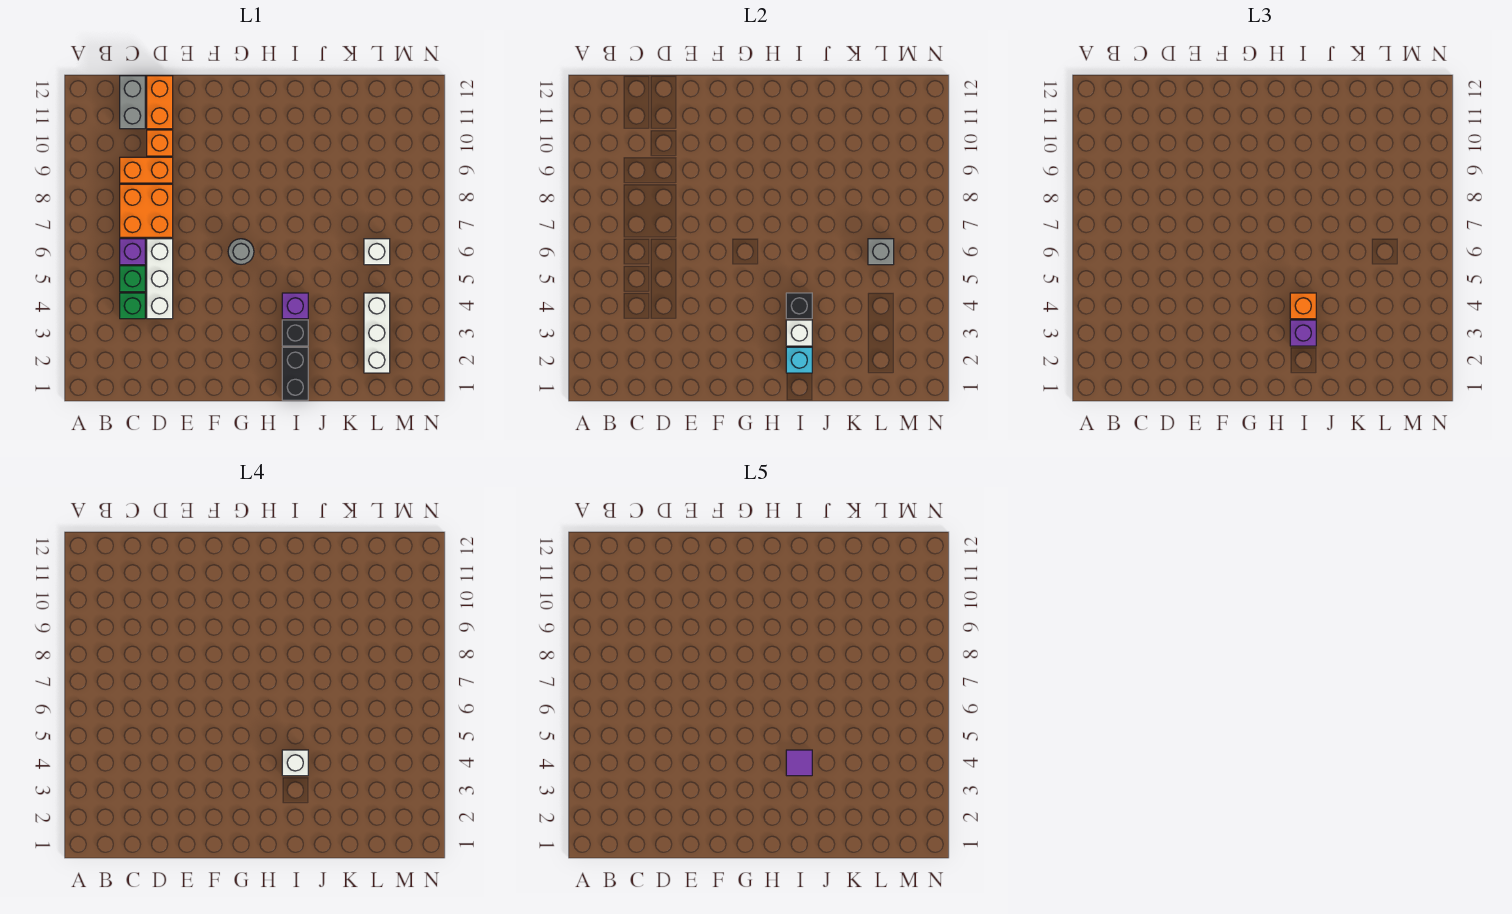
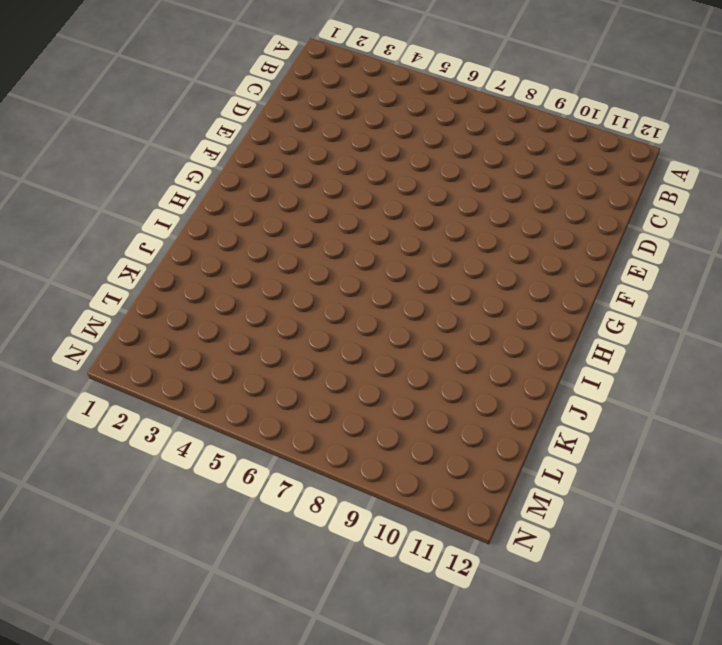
none -> green 1x1 brick [120,293,145,319]
none -> green 1x1 brick [120,266,145,292]
none -> purple 1x1 brick [120,239,145,265]

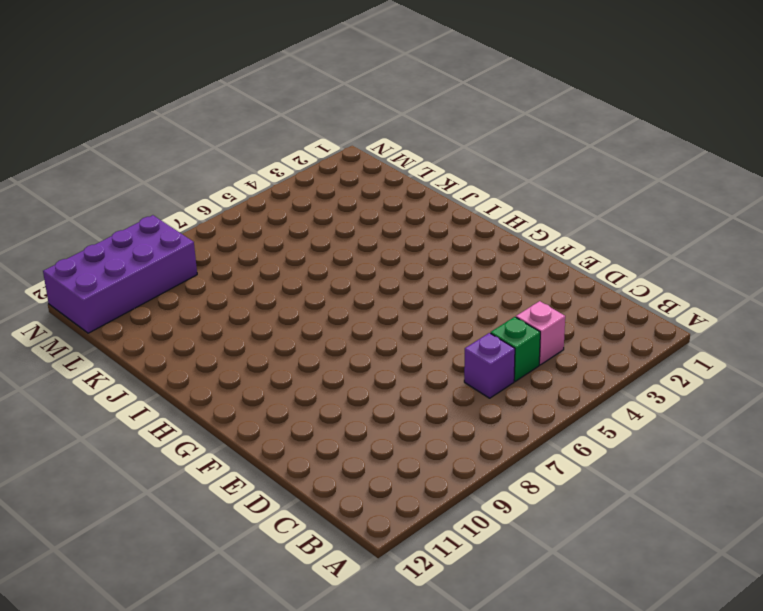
pink 1x1 brick [516,301,565,365] -> green 1x1 brick [120,293,145,319]
purple 2x4 brick [43,215,197,333] -> none
none -> orange 2x2 brick [120,184,173,237]
none -> orange 1x2 brick [120,157,173,183]
none -> grey 1x2 brick [120,76,145,129]

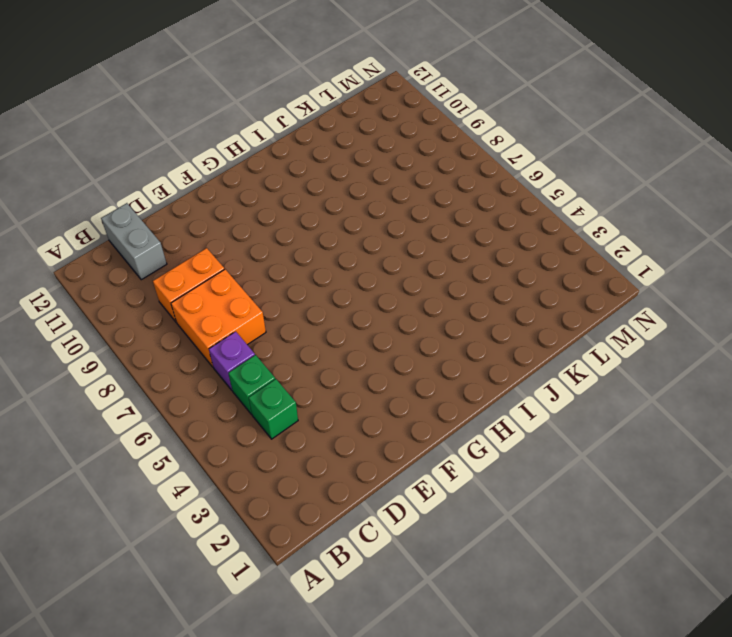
none -> white 1x3 brick [147,239,173,319]
none -> orange 1x1 brick [147,130,173,156]
none -> orange 1x2 brick [147,76,173,129]

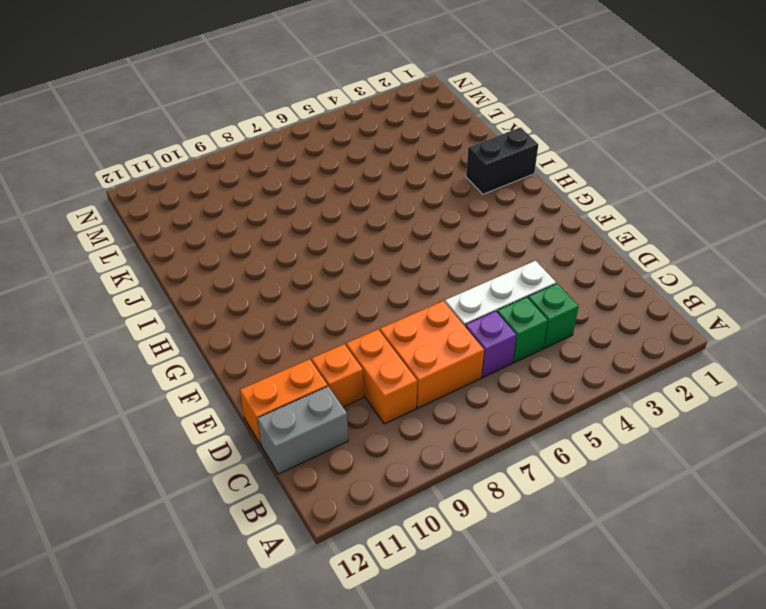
none -> grey 1x1 round brick [228,239,254,264]
none -> black 1x1 brick [282,320,308,346]
none -> purple 1x1 brick [282,293,308,319]

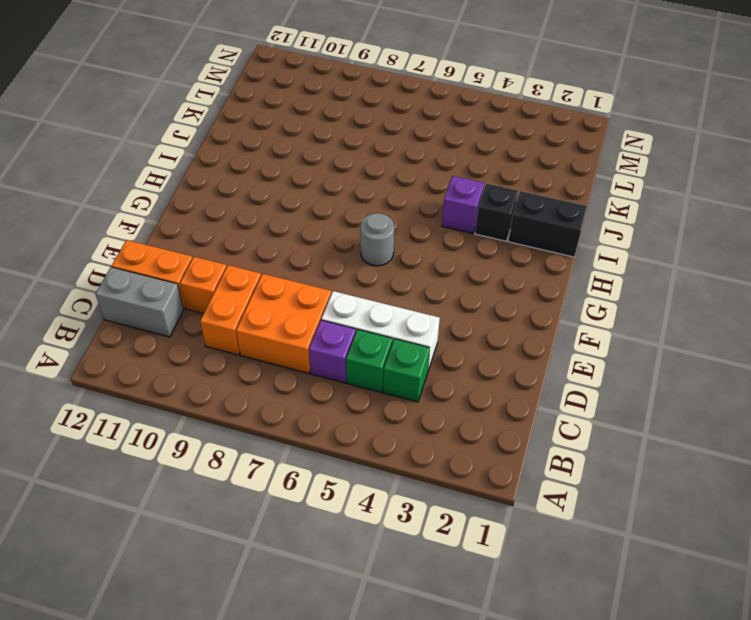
none -> white 1x3 brick [364,293,390,373]
none -> white 1x1 brick [364,239,390,265]
none -> cyan 1x1 brick [786,347,812,373]

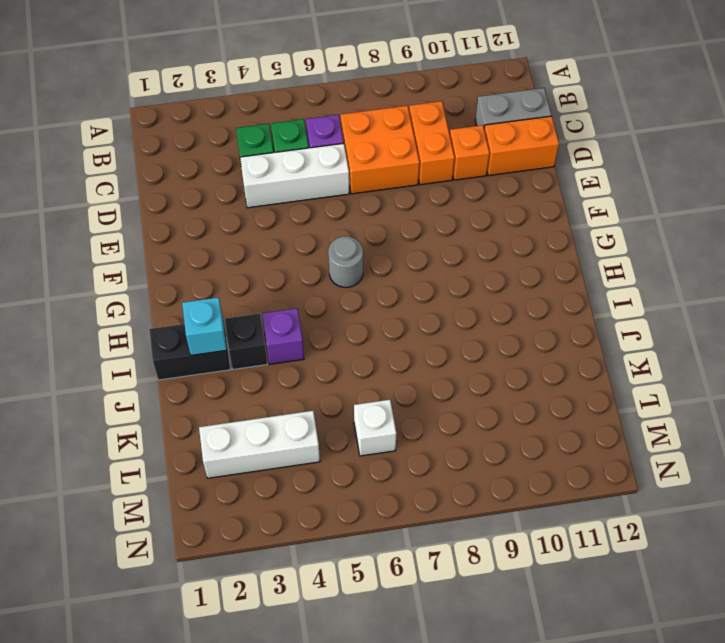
none -> white 1x1 brick [786,320,812,346]
none -> black 1x1 brick [786,293,812,319]
none -> grey 1x1 brick [868,239,894,265]

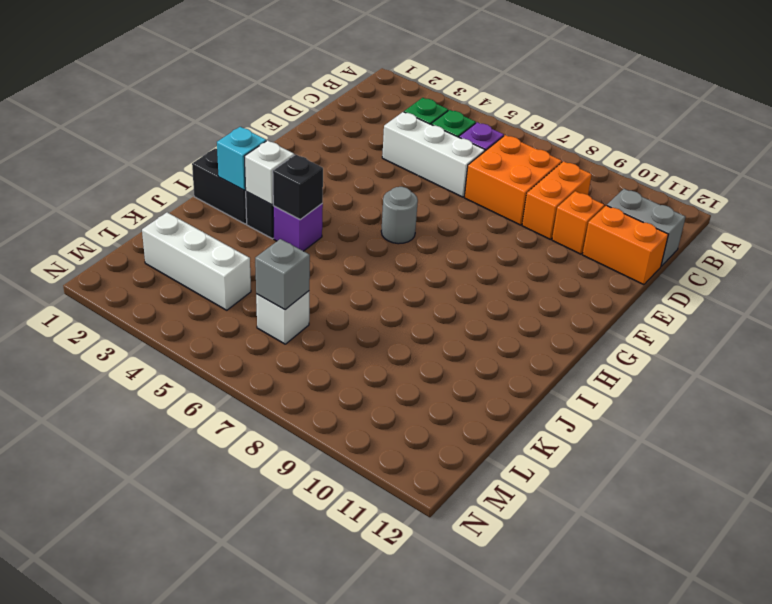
none -> purple 1x1 brick [1290,320,1316,346]
none -> orange 1x1 brick [1290,293,1316,319]
none -> white 1x1 brick [282,750,308,776]

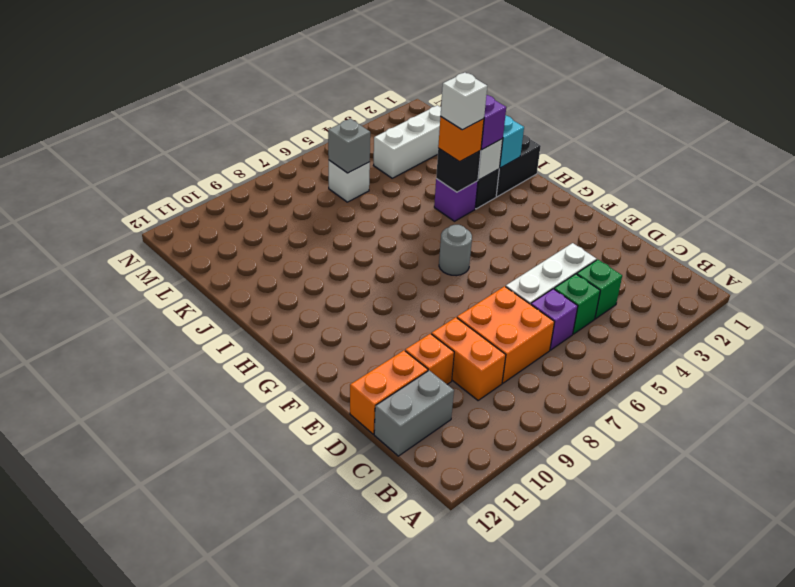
none -> purple 1x1 tile [786,750,812,776]

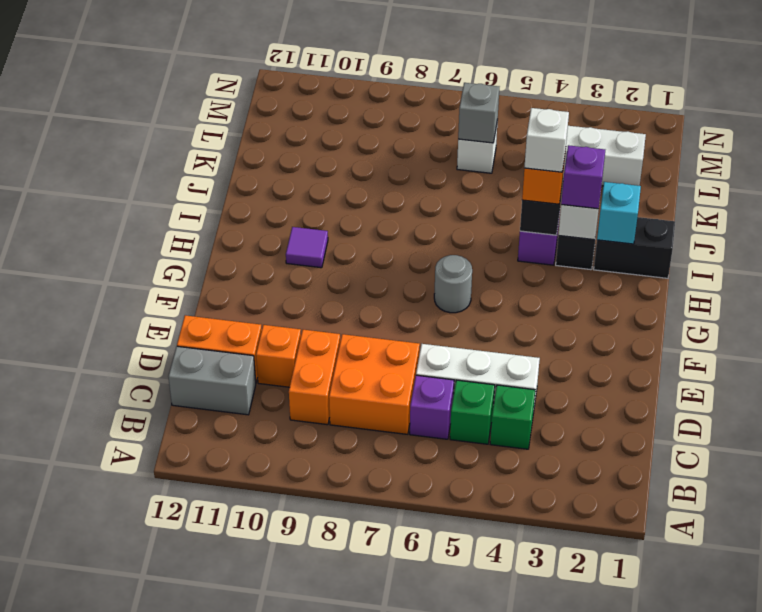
purple 1x1 tile [286,227,328,268] -> purple 1x1 tile moved to [786,750,812,776]

